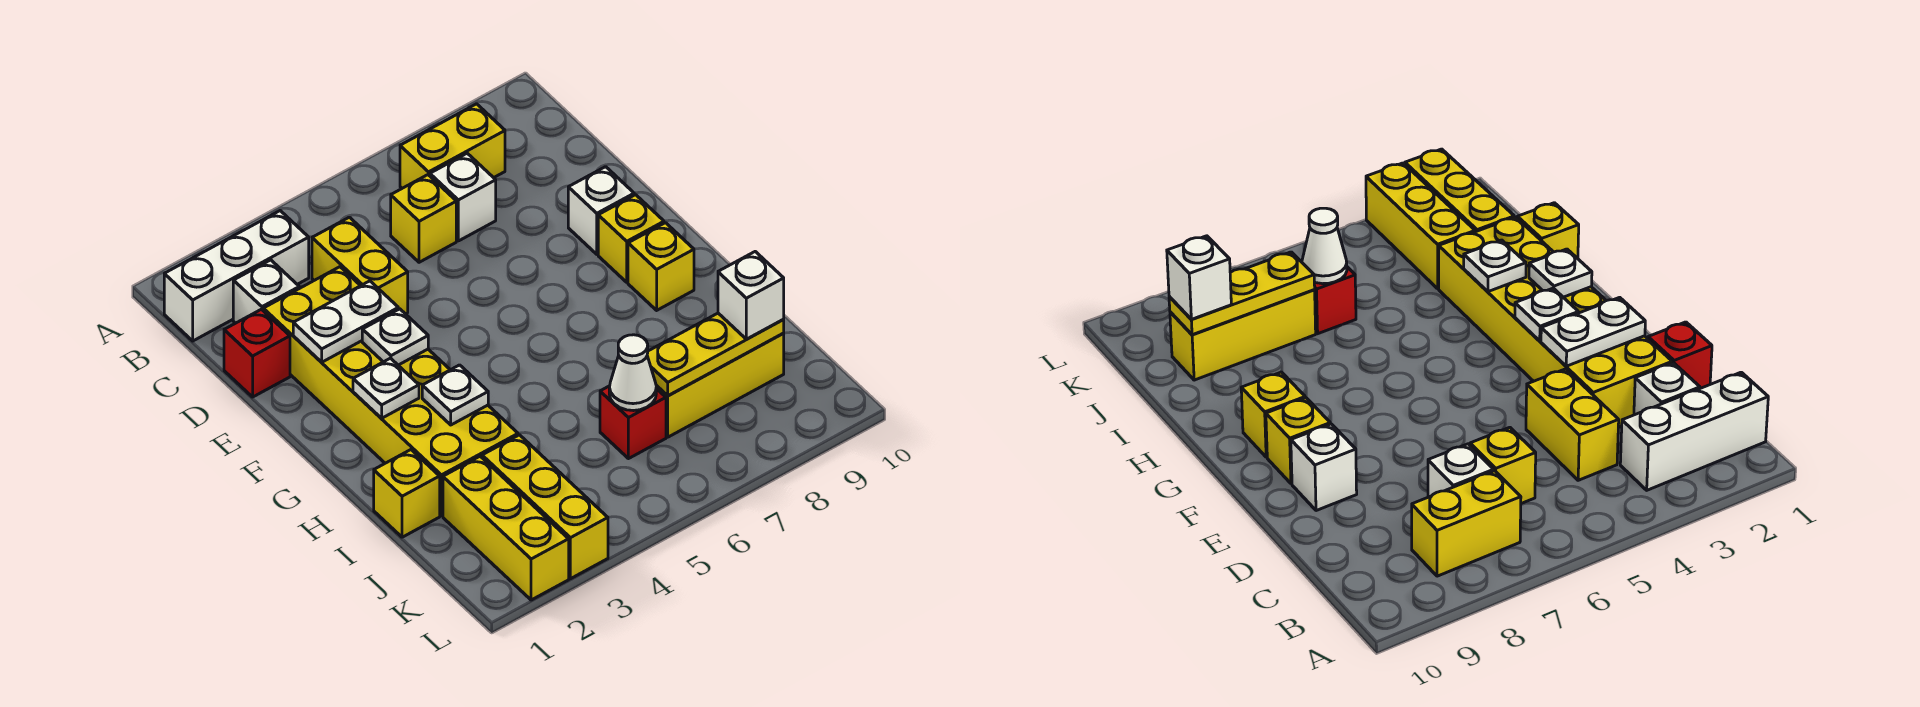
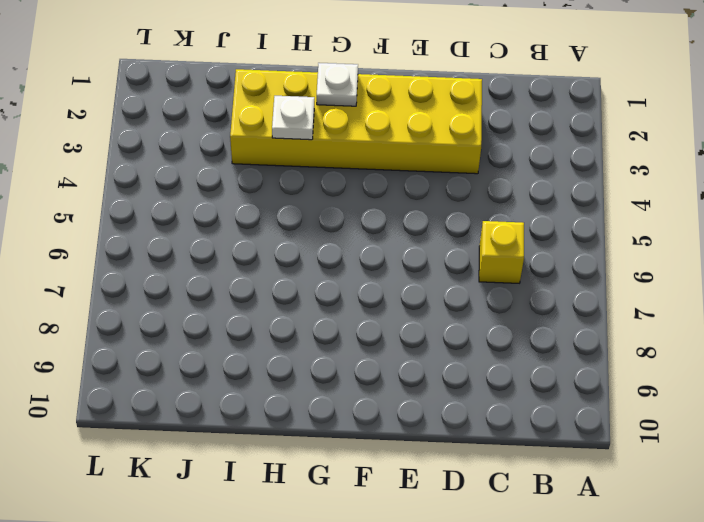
none -> white 1x3 brick [164,211,309,341]
none -> yellow 1x2 brick [400,104,505,188]
none -> white 1x1 brick [233,260,299,323]

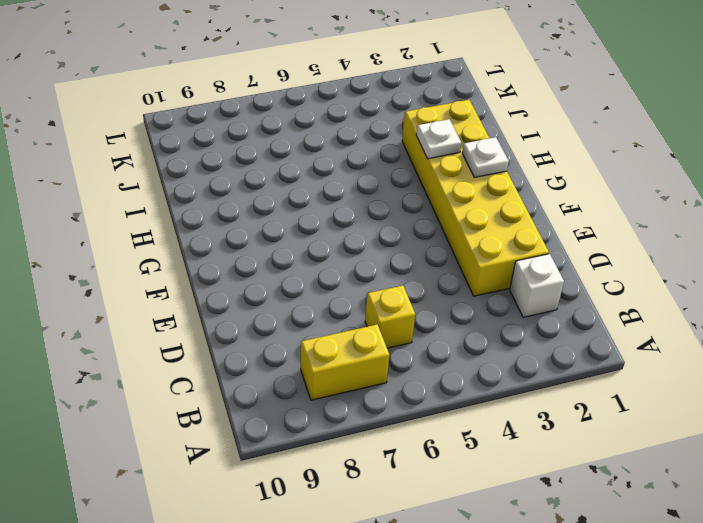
none -> white 1x3 brick [164,211,309,341]
none -> yellow 1x2 brick [312,217,408,314]
none -> white 1x1 brick [430,153,496,241]

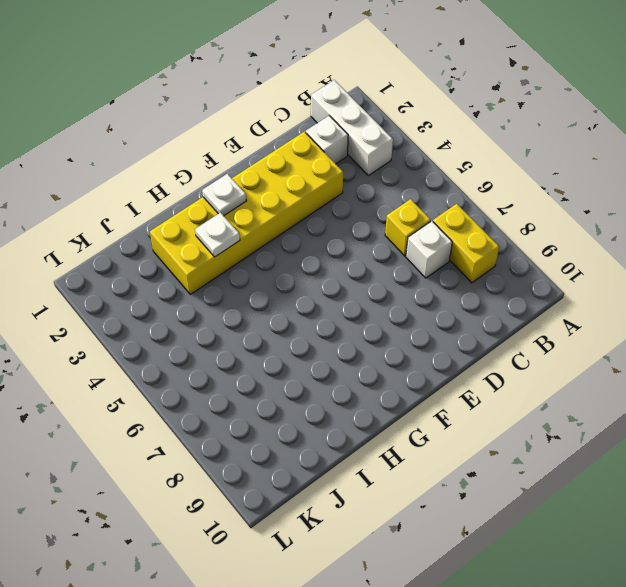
none -> yellow 1x2 brick [312,217,408,314]
none -> red 1x1 brick [224,309,290,397]
none -> white 1x1 brick [568,167,634,254]

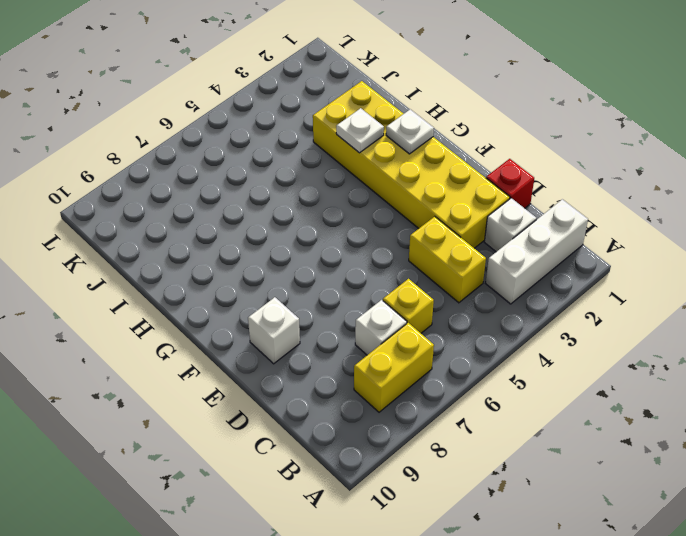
none -> yellow 1x1 brick [598,195,664,282]
none -> yellow 1x1 brick [628,223,694,310]
none -> yellow 1x1 brick [374,450,440,537]

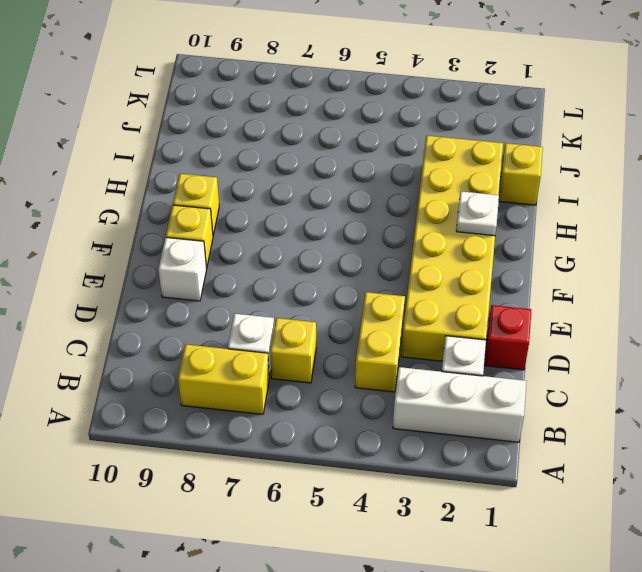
none -> yellow 1x3 brick [443,456,569,600]
none -> yellow 1x3 brick [482,435,608,579]
none -> red 1x1 brick [600,386,666,459]

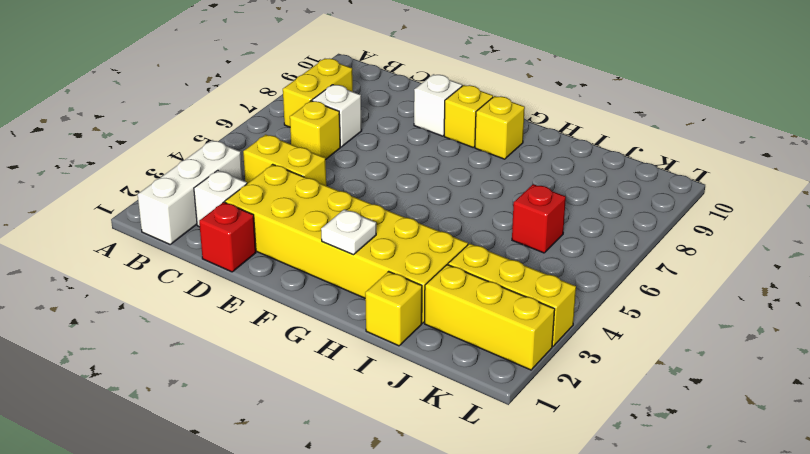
none -> yellow 1x3 brick [656,333,784,437]
none -> white 1x2 plate [293,281,398,362]
none -> white 1x1 plate [362,309,428,365]

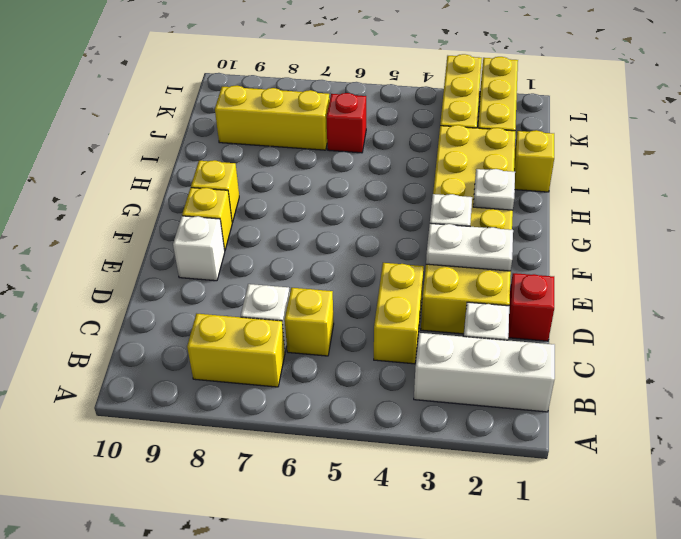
none -> white 1x1 plate [422,365,488,425]
none -> white 1x1 cone [609,335,656,411]
none -> yellow 1x3 plate [647,313,784,396]

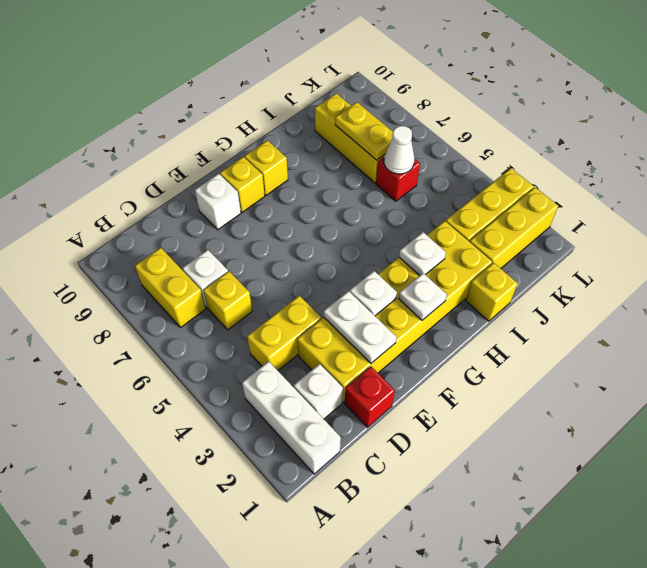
yellow 1x2 plate [335,102,393,160] -> yellow 1x3 plate [647,313,784,396]
none -> white 1x1 brick [718,252,784,339]

